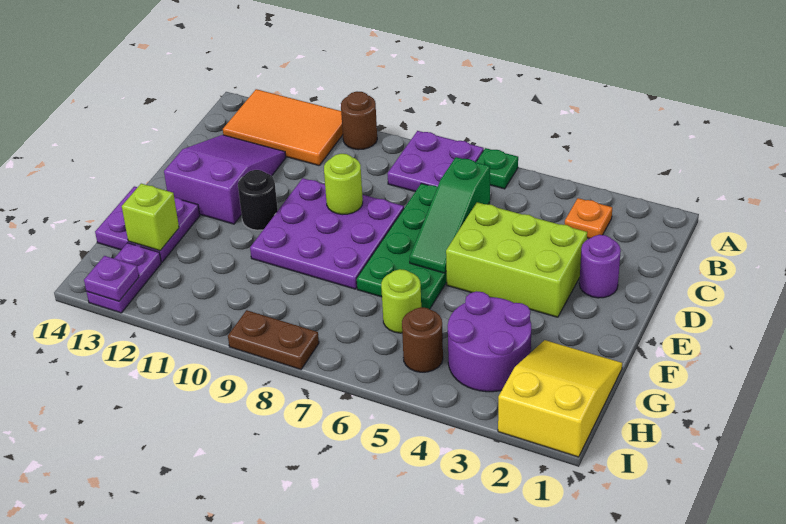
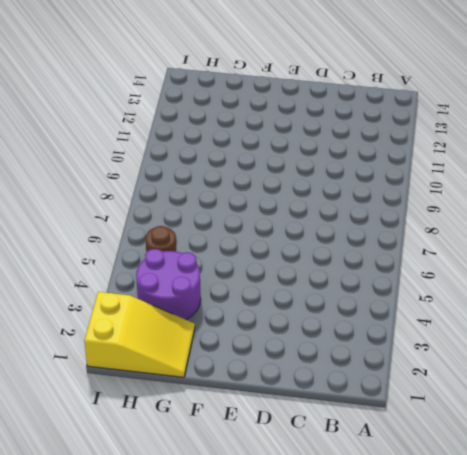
none -> green 1x1 plate [476,148,518,189]
none -> purple 2x2 plate [388,131,484,192]
none -> brown 1x1 round brick [341,92,377,150]

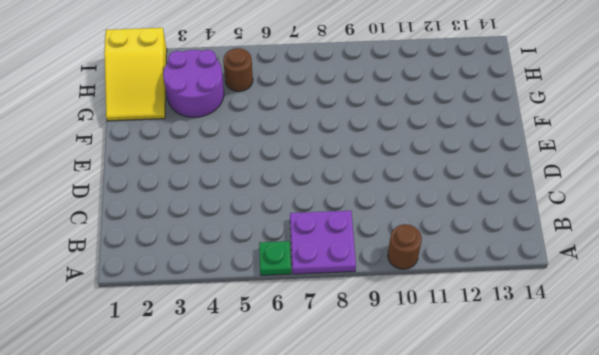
none -> orange 2x3 tile [223,89,343,165]
none -> orange 1x1 plate [565,198,612,238]
none -> green 2x4 plate [357,183,490,309]

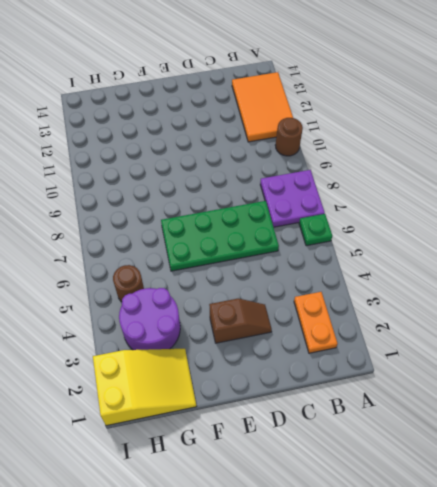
orange 1x2 plate [294,292,338,353] -> orange 1x1 plate [565,198,612,238]
brown 1x2 slope [209,299,272,343] -> lime 2x3 brick [446,202,587,317]
none -> purple 2x3 slope [164,135,286,224]
none -> purple 1x1 round brick [579,235,621,298]
none -> purple 3x3 plate [250,178,404,289]

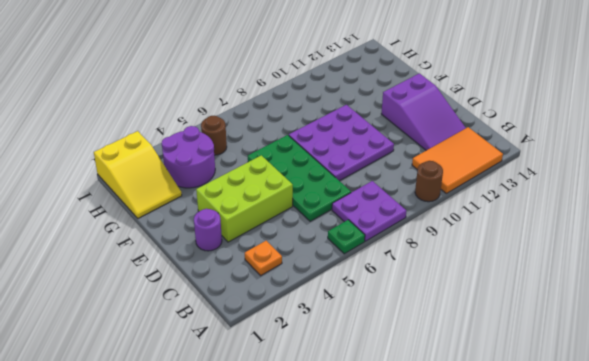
none -> black 1x1 round brick [238,170,278,230]
none -> purple 2x2 plate [95,186,200,262]
none -> lime 1x1 round brick [381,269,421,333]

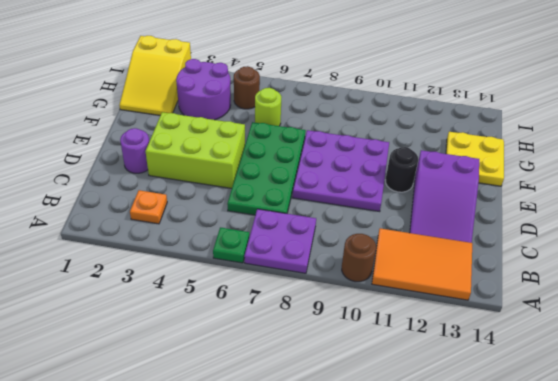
yellow 2x2 plate [446,132,504,186] -> purple 2x2 plate [95,186,200,262]
none -> purple 1x2 plate [86,243,161,313]
none -> brown 1x2 plate [228,310,319,369]
none -> green 1x3 slope [410,157,490,273]

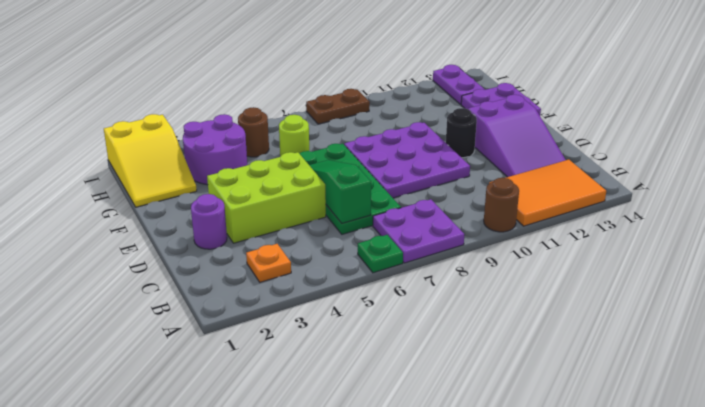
none -> lime 1x1 round brick [324,154,363,215]
none -> lime 1x1 brick [122,184,179,251]
none -> purple 1x1 plate [84,256,139,301]

